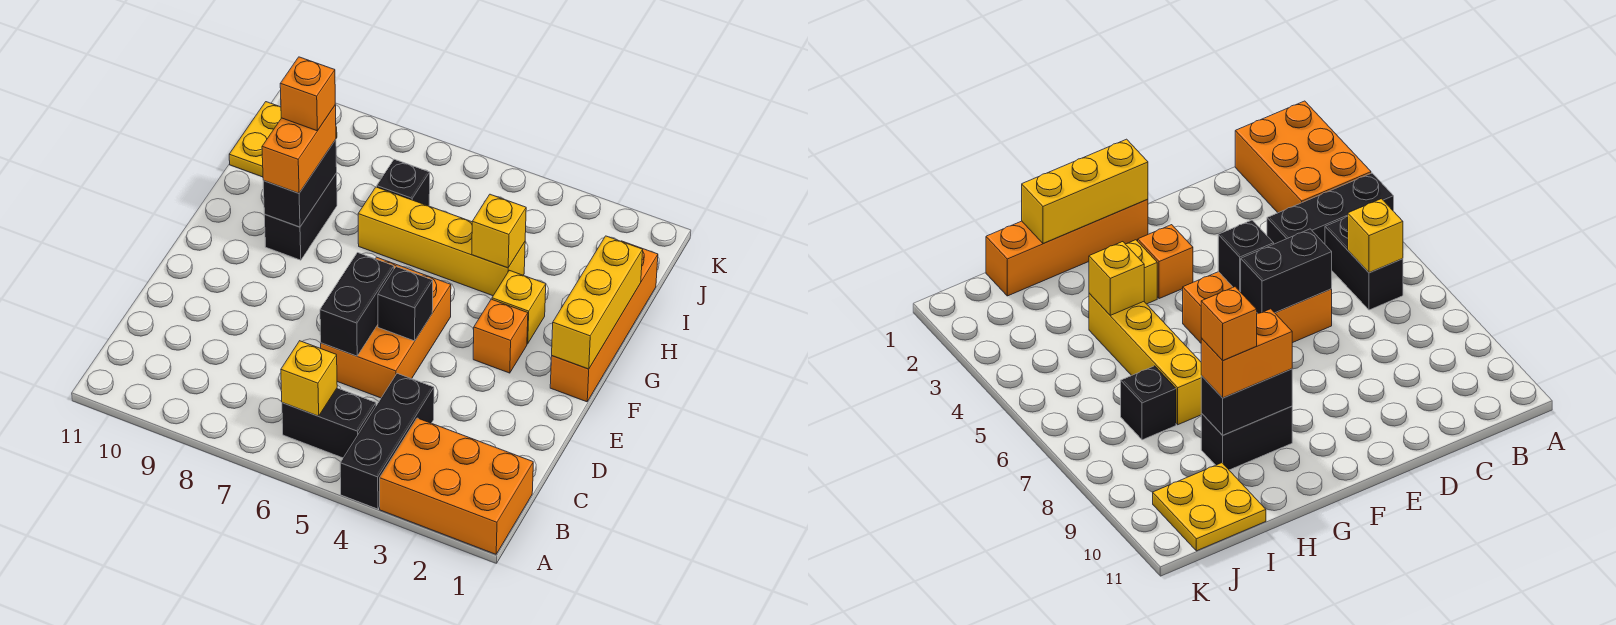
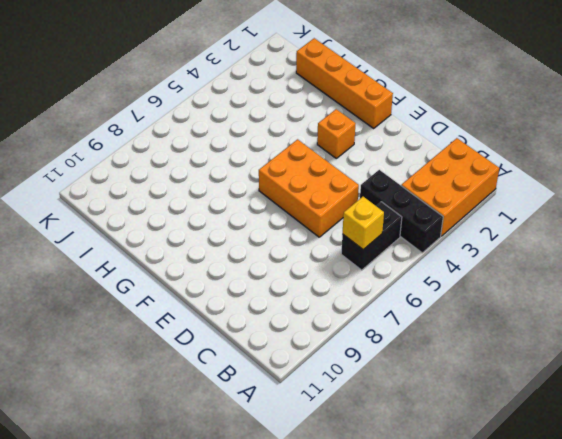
none -> yellow 1x1 brick [492,270,546,344]
none -> black 1x2 brick [264,173,337,260]
none -> yellow 1x4 brick [358,187,525,296]

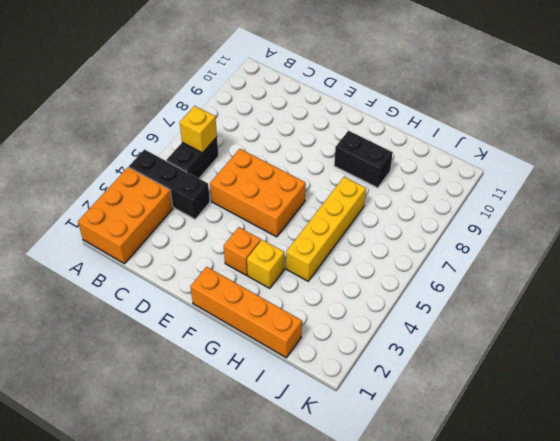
none -> black 1x1 brick [377,159,430,206]
none -> yellow 2x2 plate [229,102,337,177]
none -> black 1x2 brick [320,253,394,356]

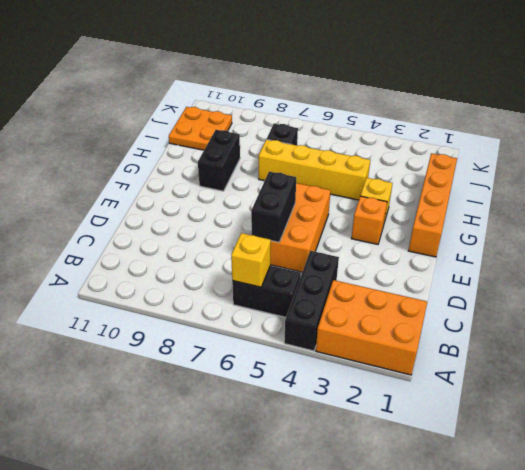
orange 2x2 plate [169,107,232,150] -> yellow 2x2 plate [229,102,337,177]
none -> black 1x1 brick [378,267,433,341]
none -> yellow 1x3 brick [552,236,643,369]
none -> black 1x2 brick [263,140,337,227]

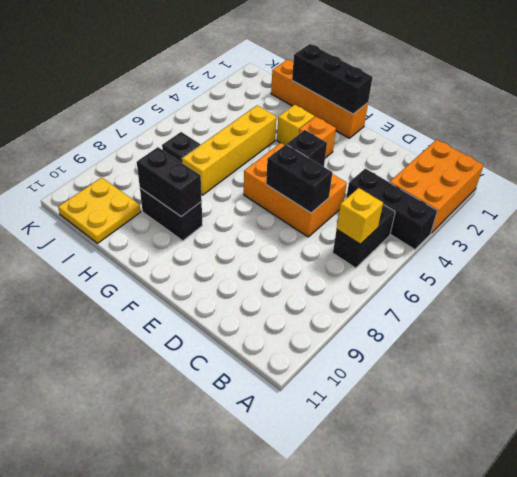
black 1x3 brick [292,44,372,114] -> yellow 1x3 brick [552,236,643,369]
none -> yellow 1x1 brick [472,194,526,268]
none -> orange 1x2 brick [262,105,336,193]
none -> orange 1x1 brick [280,57,335,131]

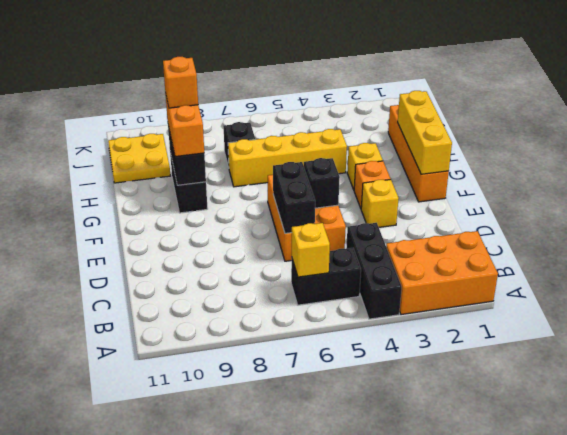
yellow 1x1 brick [361,179,399,227] -> yellow 1x1 brick moved to [472,194,526,268]

